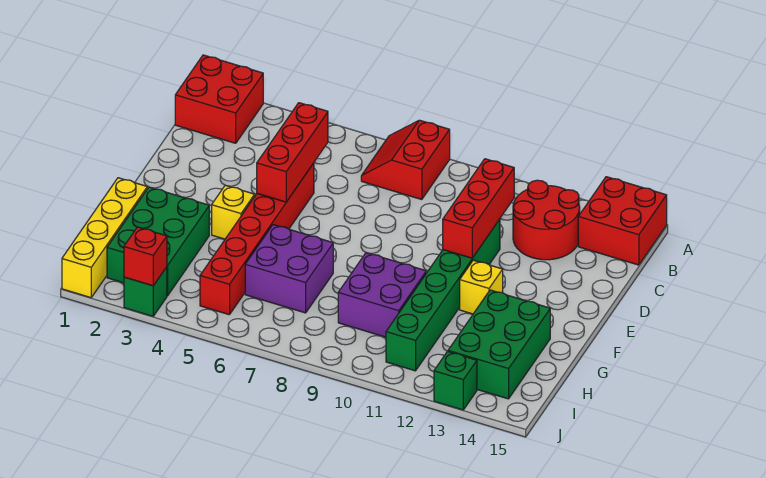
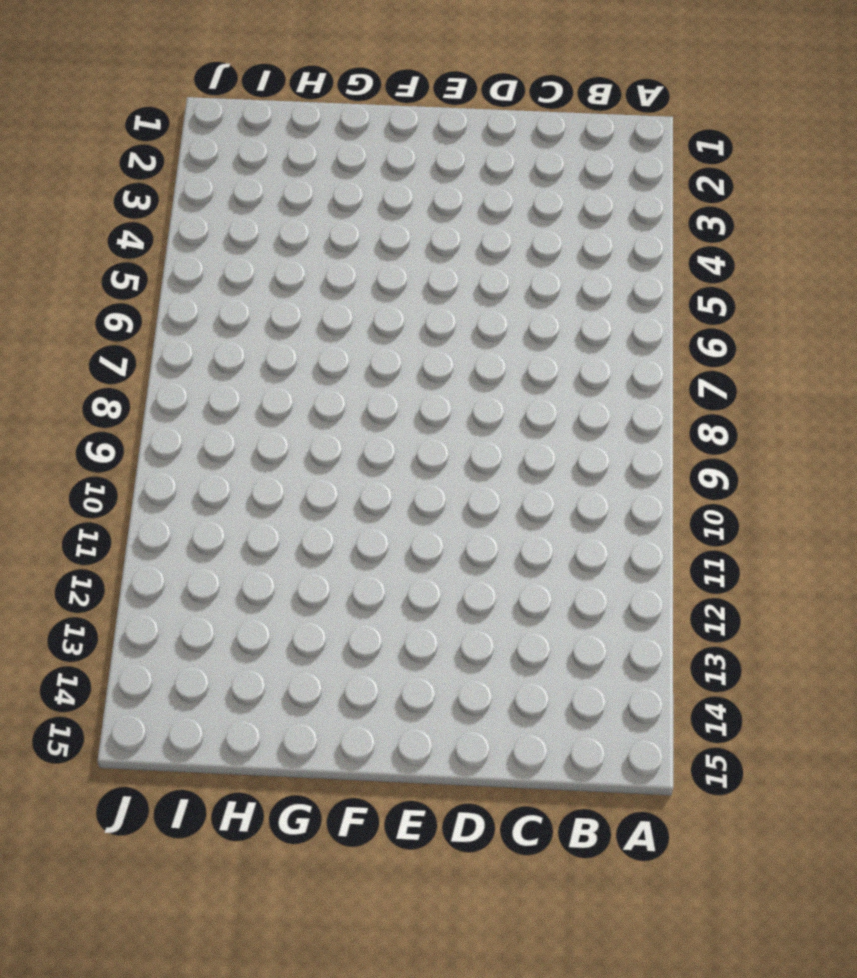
none -> red 2x2 brick [175,55,263,143]
none -> red 2x2 slope [361,120,450,200]
none -> red 2x2 brick [578,177,667,265]

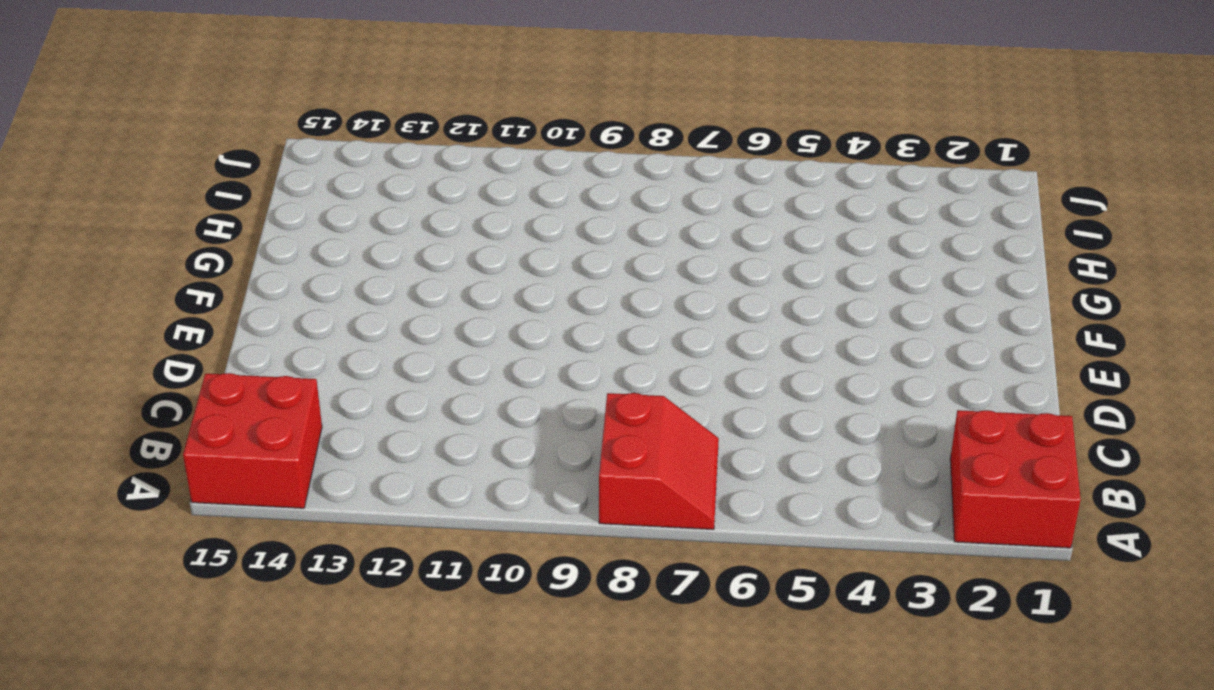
none -> red 2x2 round brick [513,180,580,260]
none -> red 1x6 brick [200,163,314,315]
none -> green 1x6 brick [386,219,500,371]

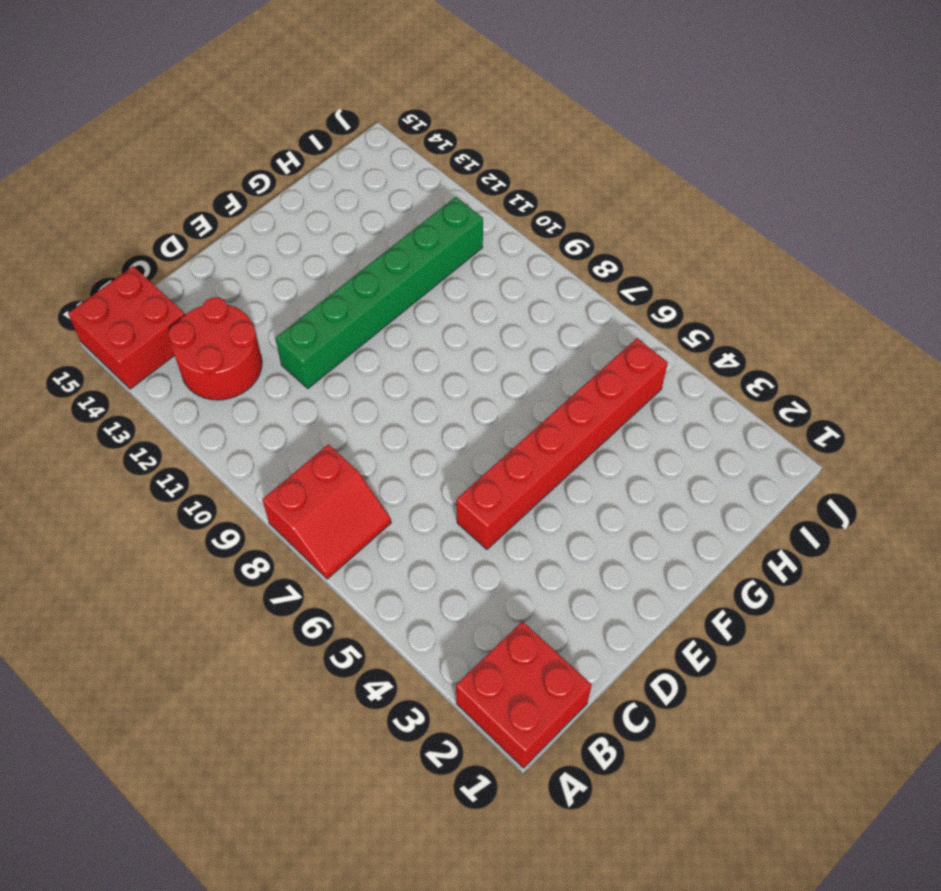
none -> yellow 1x1 brick [212,185,255,239]
none -> yellow 1x1 brick [460,260,503,314]
none -> yellow 1x4 brick [62,178,147,298]

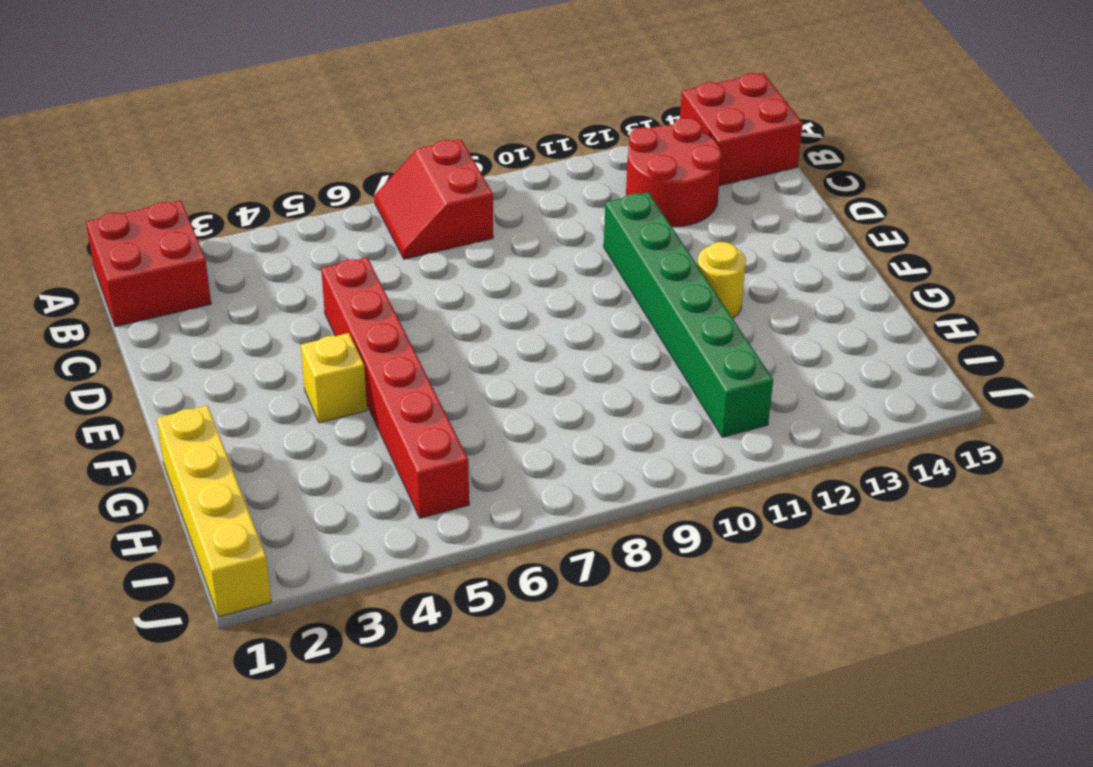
yellow 1x1 round brick [697,242,746,318] -> yellow 1x1 brick [460,260,503,314]
none -> green 2x3 brick [107,187,209,296]
none -> purple 2x2 brick [245,225,333,313]
none -> purple 2x2 brick [338,253,426,337]

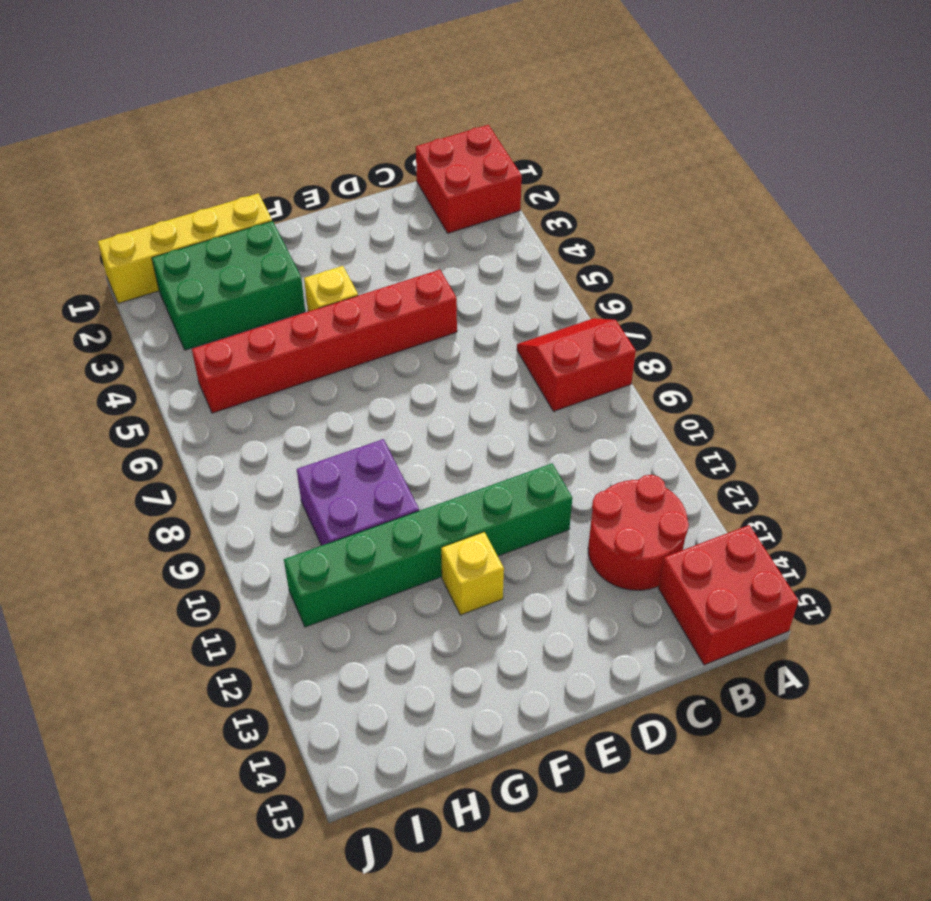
none -> purple 2x2 brick [245,225,333,313]
none -> green 2x3 brick [448,290,550,399]
none -> green 1x1 brick [124,267,167,316]

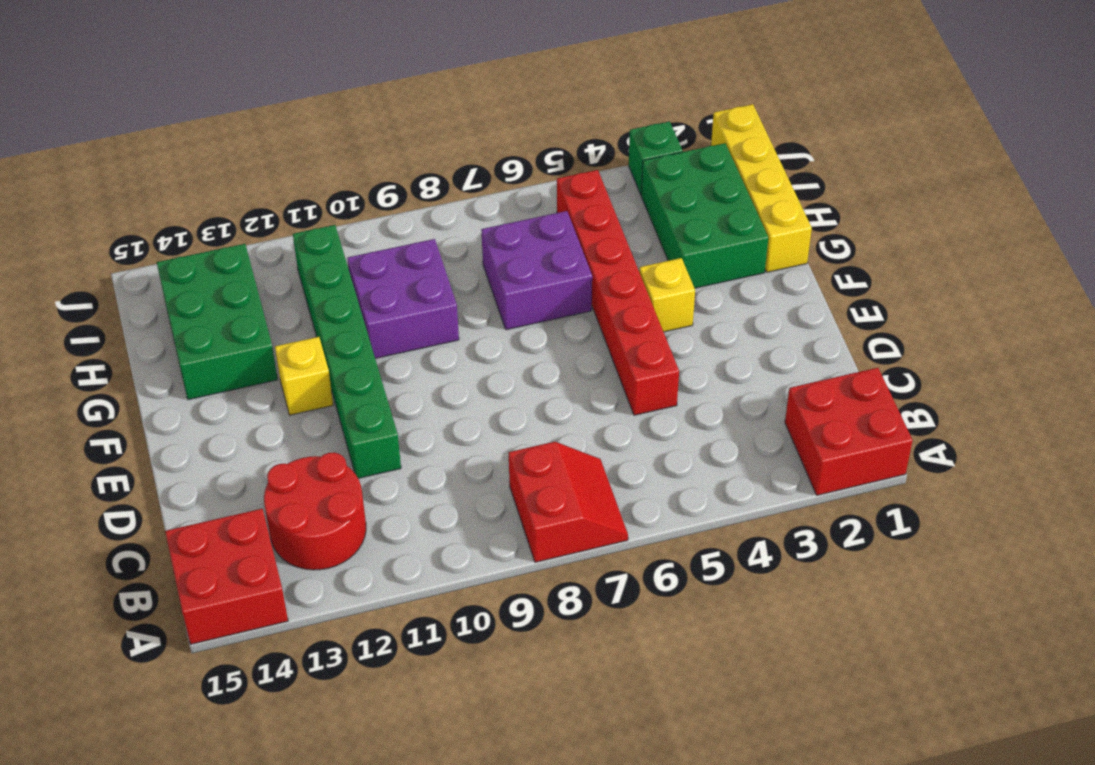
none -> green 1x1 brick [434,351,477,410]
none -> red 1x3 brick [257,103,328,202]
none -> red 1x3 brick [443,159,514,258]

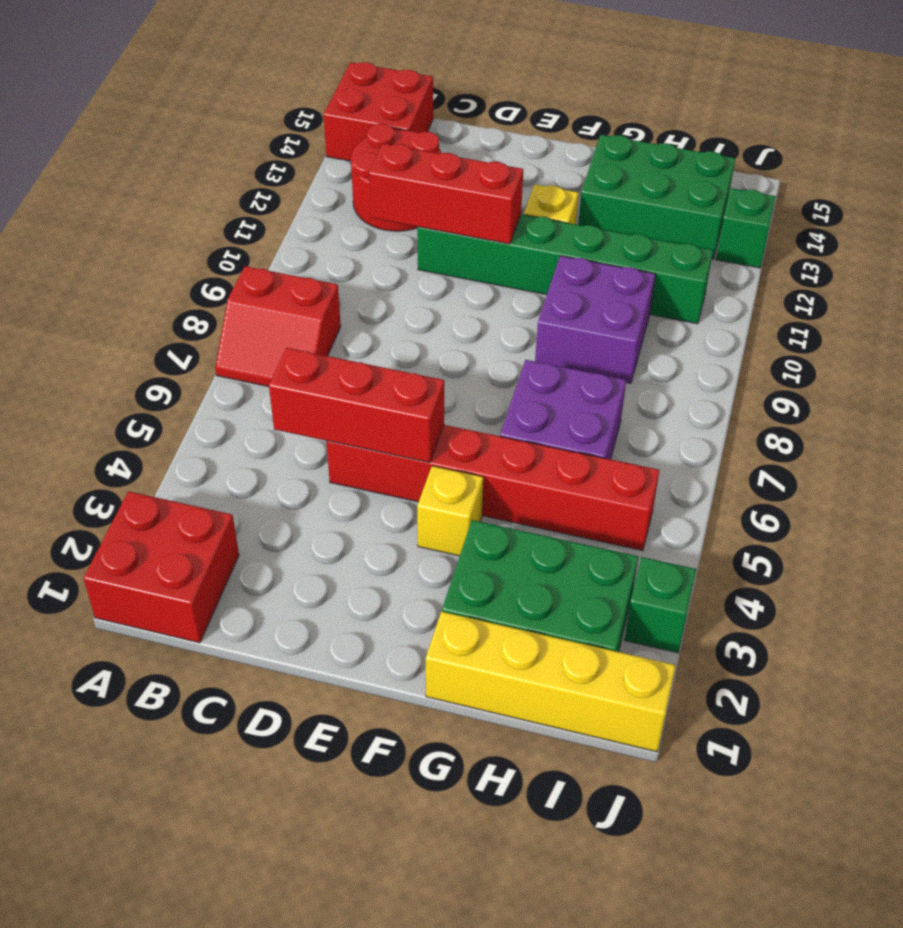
none -> red 1x1 brick [124,227,167,286]

